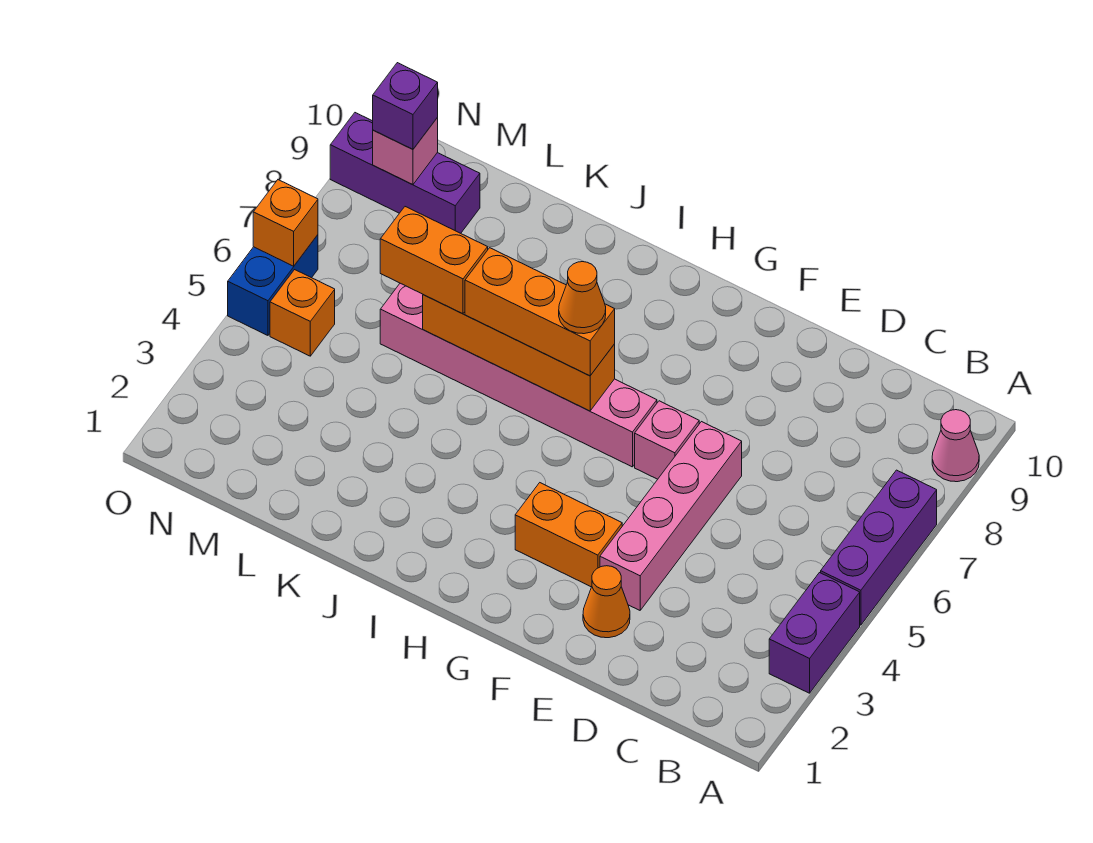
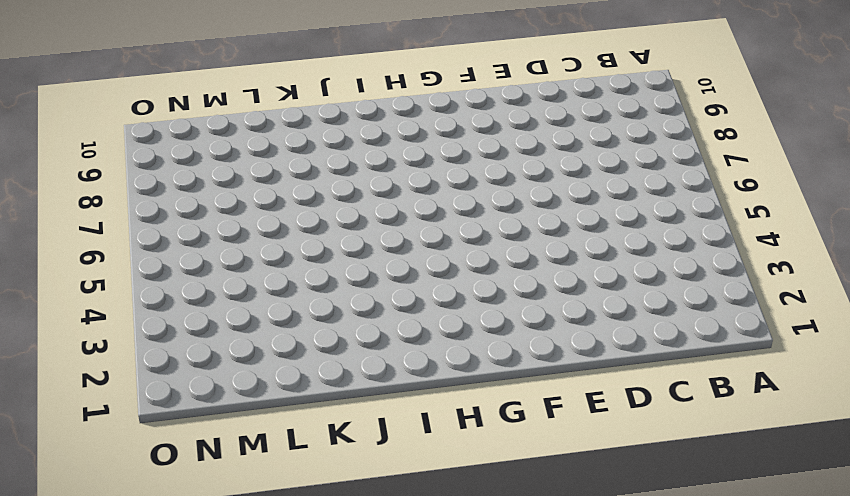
none -> purple 1x2 brick [769,573,860,693]
none -> purple 1x3 brick [821,470,937,625]
none -> pink 1x1 cone [932,410,979,482]

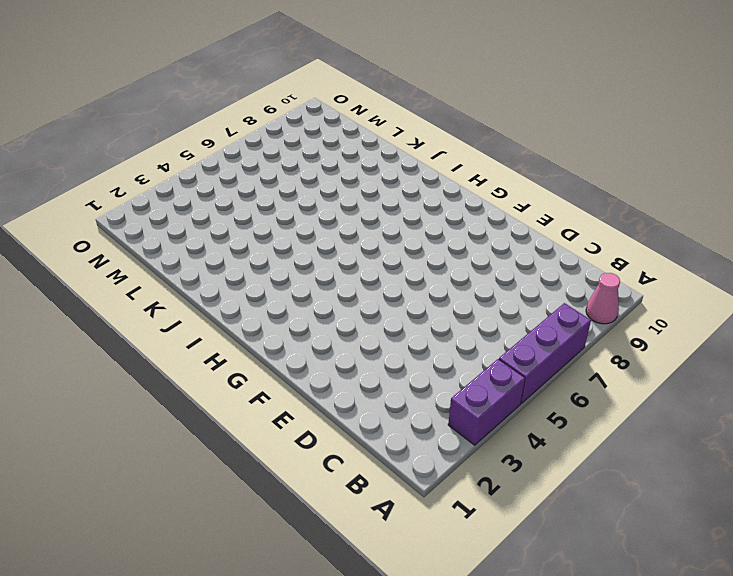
none -> orange 1x1 cone [583,566,630,638]
none -> pink 1x4 brick [600,422,742,610]
none -> orange 1x2 brick [515,483,622,587]

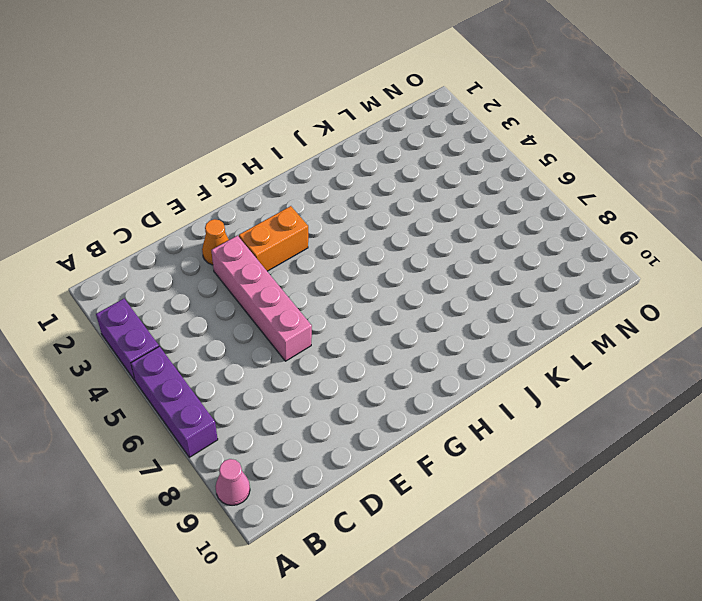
none -> pink 1x1 brick [635,401,699,479]
none -> pink 1x6 brick [380,283,657,467]
none -> purple 1x3 brick [330,113,480,233]

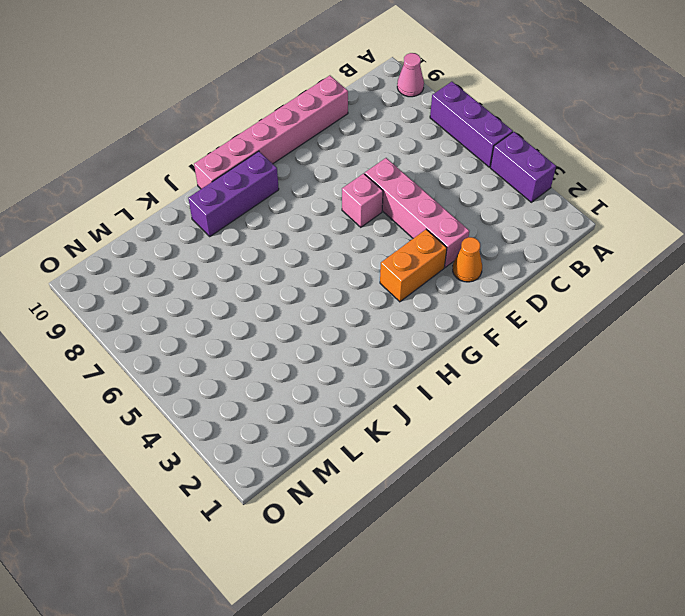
pink 1x6 brick [194,76,348,189] -> pink 1x6 brick moved to [380,283,657,467]
purple 1x3 brick [188,151,279,236] -> purple 1x3 brick moved to [330,113,480,233]
none -> orange 1x1 brick [270,270,335,356]
none -> blue 1x2 brick [228,235,318,335]
none -> orange 1x4 brick [423,295,615,411]

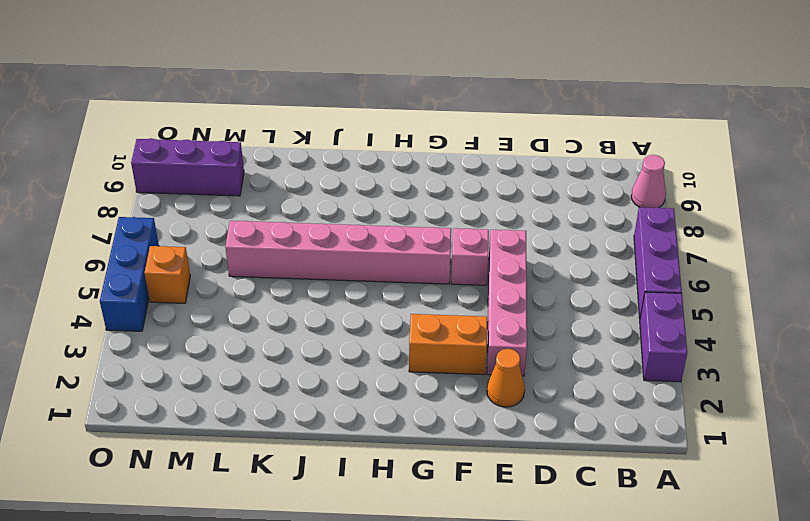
blue 1x3 brick [100,217,159,331] -> blue 1x2 brick [228,235,318,335]
none -> orange 1x4 brick [423,295,615,411]
none -> pink 1x1 brick [373,118,438,185]
none -> orange 1x1 brick [253,180,318,266]

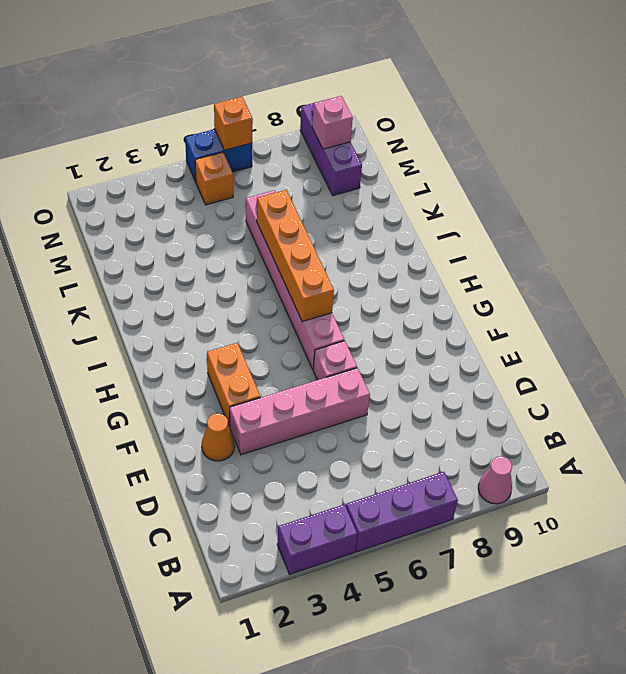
none -> orange 1x3 brick [465,248,615,376]
none -> orange 1x2 brick [380,207,488,314]
none -> purple 1x1 brick [373,63,438,149]

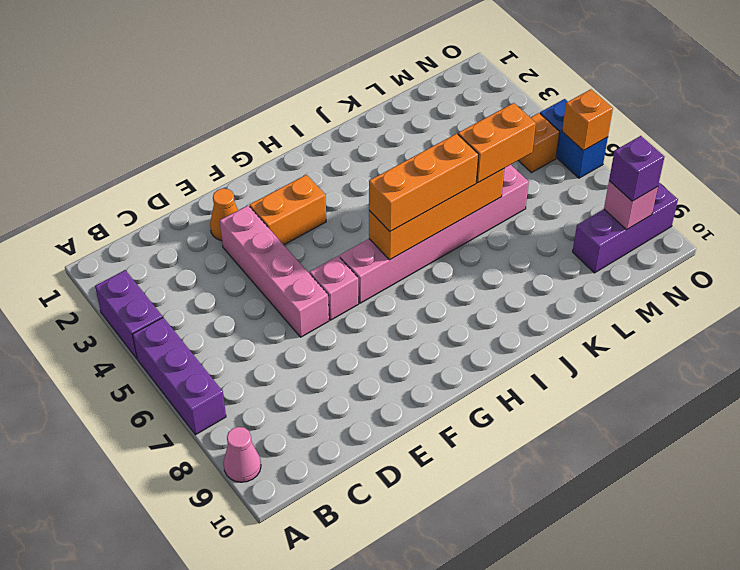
none -> orange 1x1 cone [559,262,606,334]

